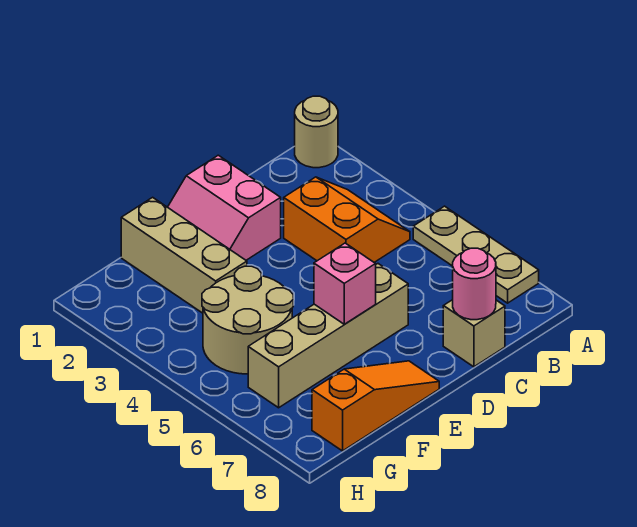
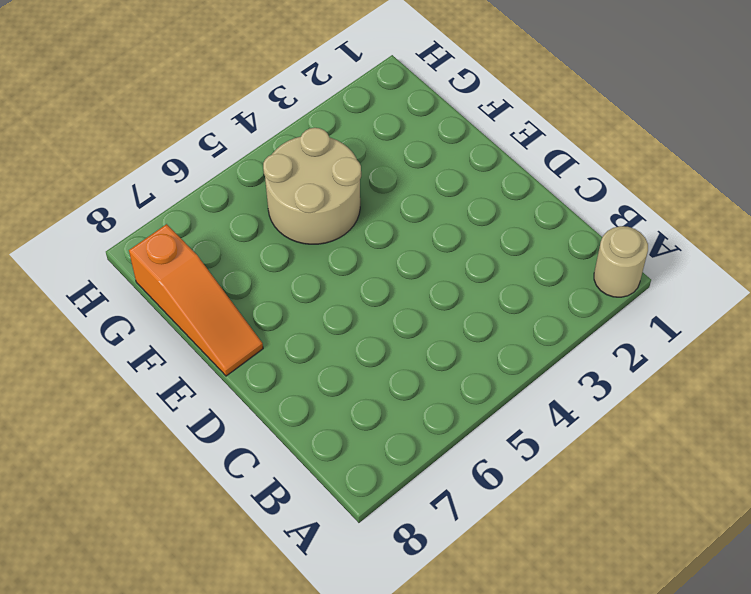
none -> tan 1x3 plate [413,206,539,303]
none -> orange 2x2 slope [284,177,410,262]

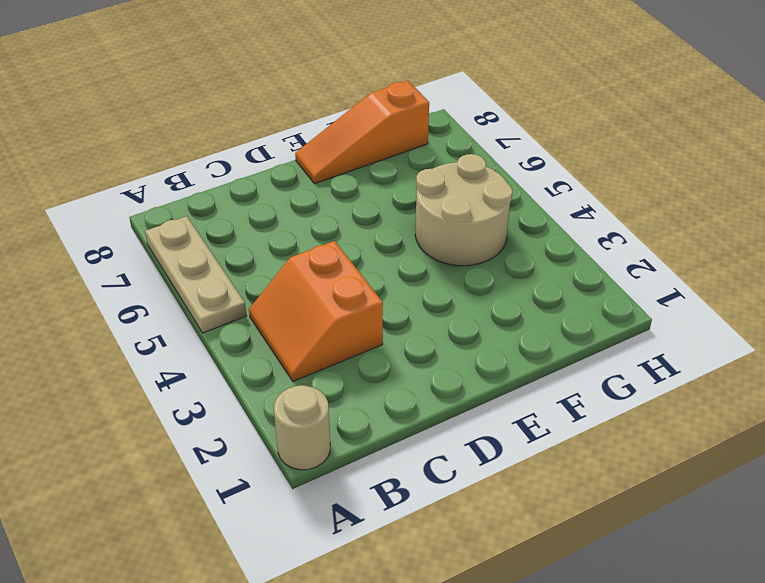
none -> tan 1x1 brick [443,300,505,367]
none -> pink 2x2 slope [168,155,281,260]

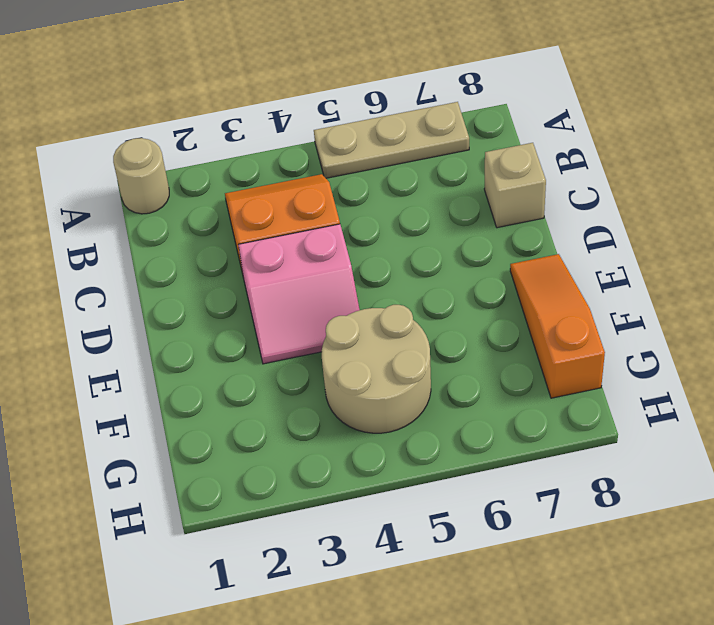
pink 2x2 slope [238,224,360,364] -> pink 2x2 slope moved to [168,155,281,260]
none -> tan 1x4 brick [248,264,408,408]
none -> tan 1x3 brick [121,197,247,313]

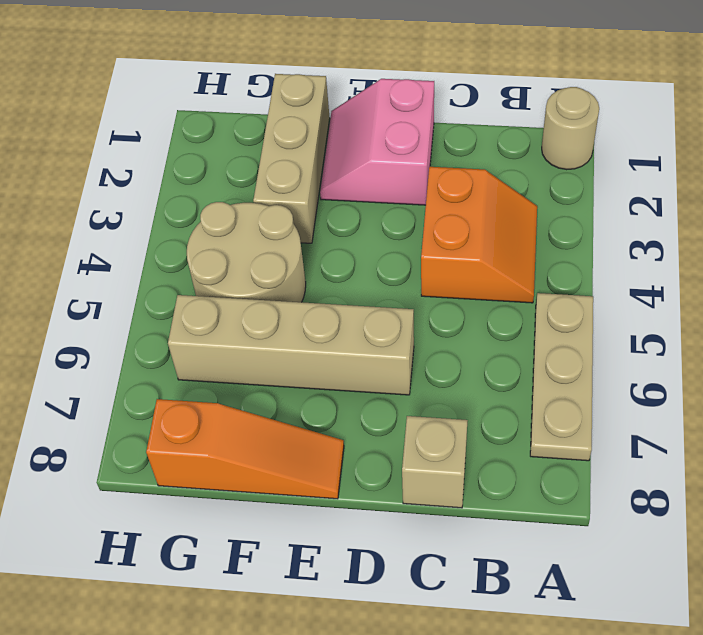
none -> pink 1x1 round brick [453,248,496,320]
none -> pink 1x1 brick [314,243,376,324]

